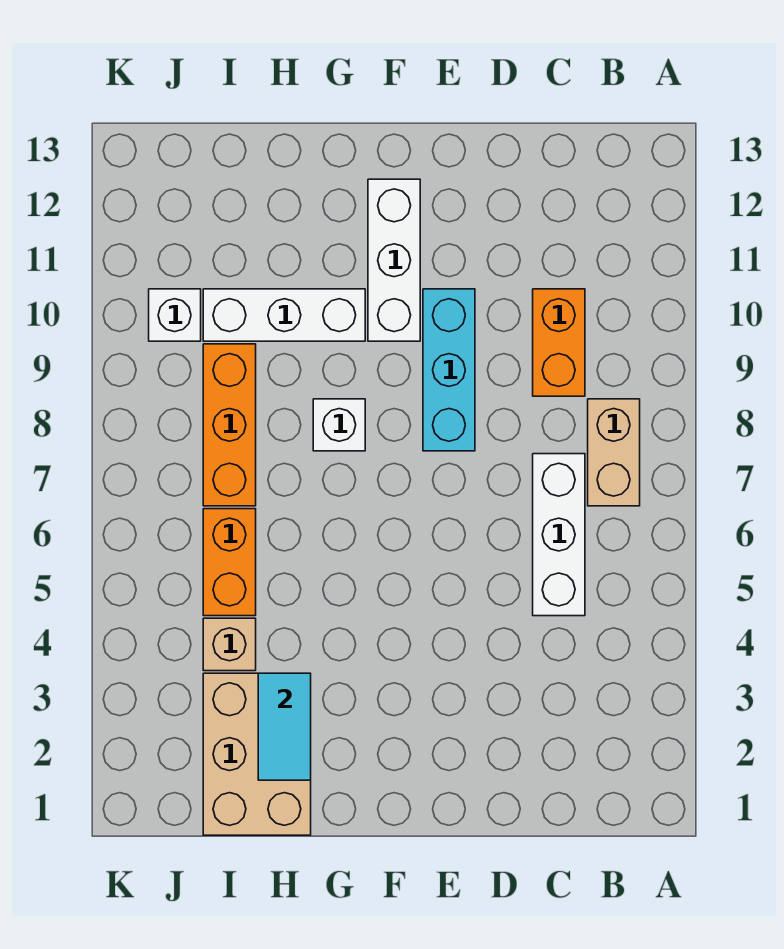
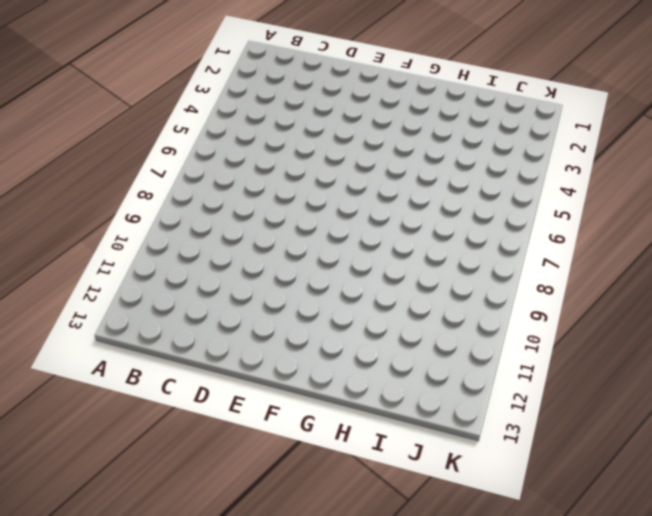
none -> tan 1x2 brick [588,399,640,506]
none -> white 1x3 brick [533,454,585,616]
none -> orange 1x2 brick [533,289,585,396]

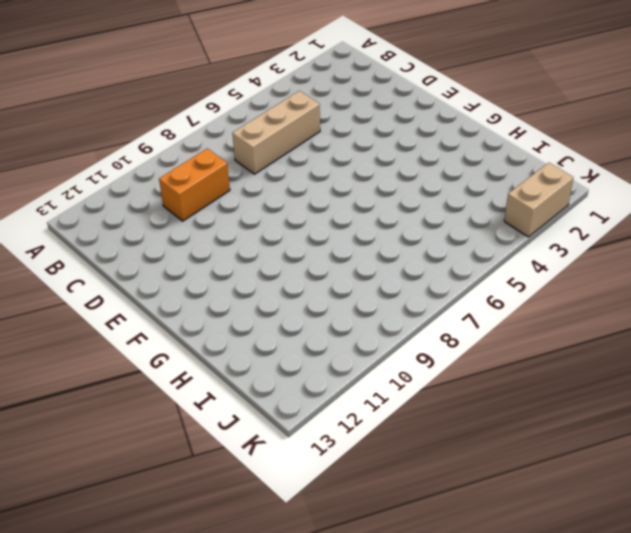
tan 1x3 brick [232,91,320,174] -> white 1x3 brick [533,454,585,616]
tan 1x2 brick [504,163,574,237] -> tan 1x2 brick moved to [588,399,640,506]
none -> cyan 1x3 brick [423,289,475,451]
none -> white 1x3 brick [368,179,420,341]
none -> white 1x1 brick [313,399,365,451]

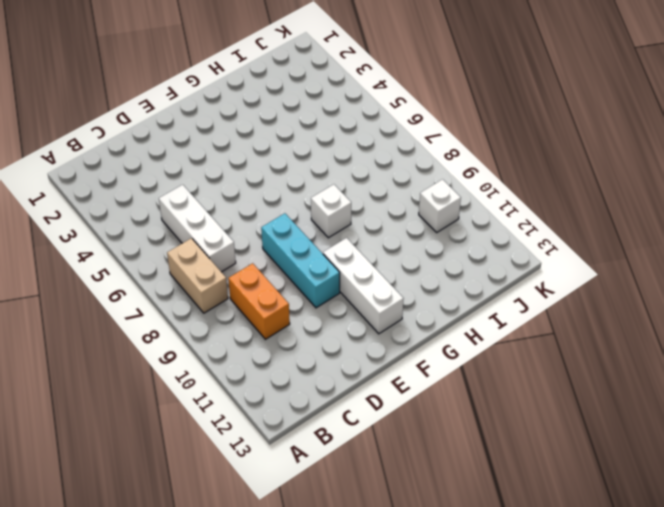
none -> white 1x3 brick [203,289,365,341]
none -> tan 2x3 brick [203,673,311,835]
none -> tan 1x1 brick [203,618,256,671]

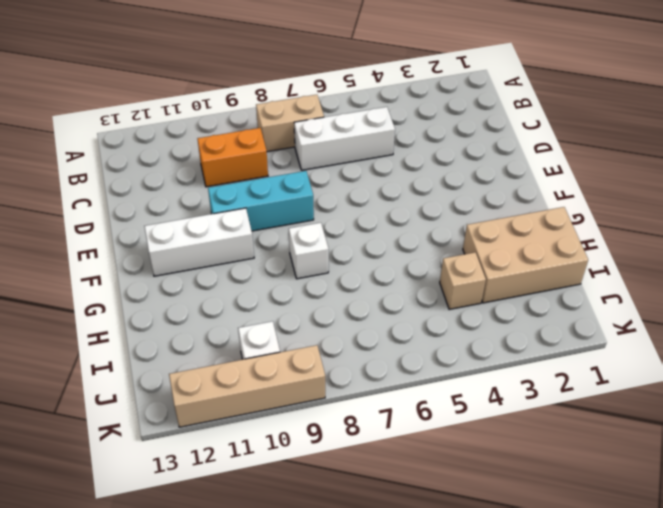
tan 1x4 brick [169,345,325,427] -> none
none -> white 1x3 brick [203,289,365,341]
none -> orange 1x2 brick [203,509,256,616]
none -> orange 1x3 brick [203,344,256,506]

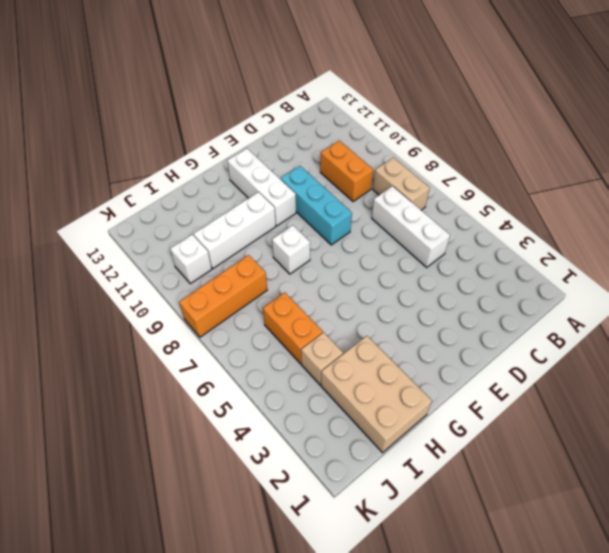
orange 1x3 brick [179,255,267,337] -> orange 1x3 brick turned to [203,344,256,506]
none -> cyan 1x2 tile [258,673,311,780]

